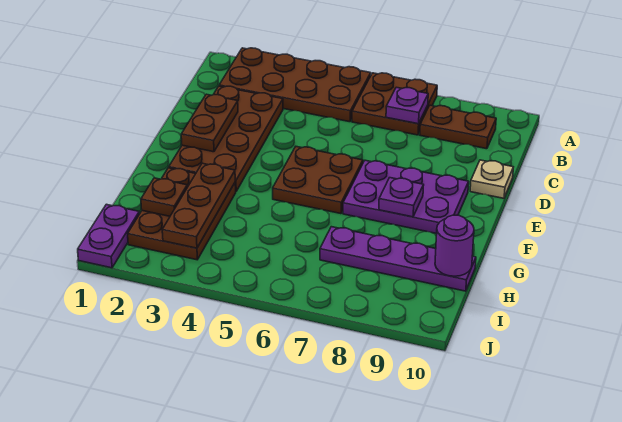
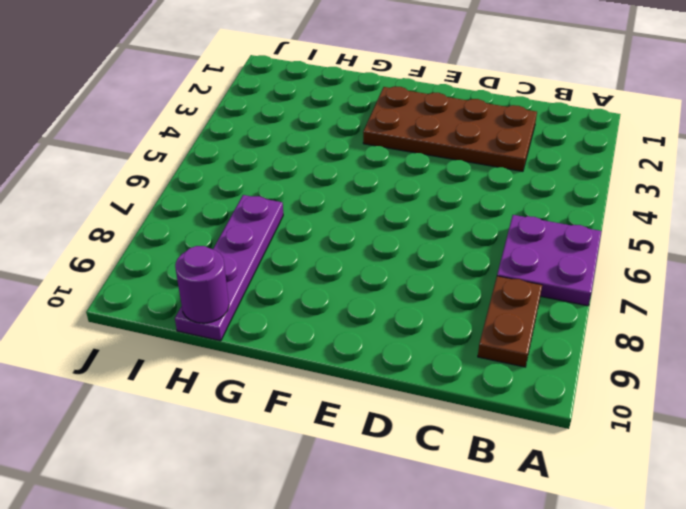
purple 2x2 plate [497,215,602,306] -> brown 2x2 plate [352,73,437,135]
none -> brown 2x4 plate [219,48,371,122]
none -> tan 1x1 plate [470,160,513,198]
none -> brown 2x2 plate [273,147,363,214]

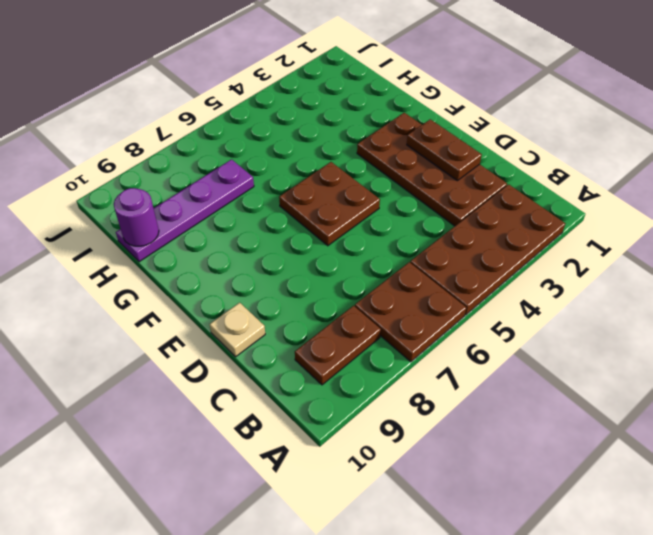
none -> purple 2x3 plate [343,160,469,234]
none -> brown 2x3 plate [128,168,236,260]
none -> purple 1x2 plate [78,204,139,268]

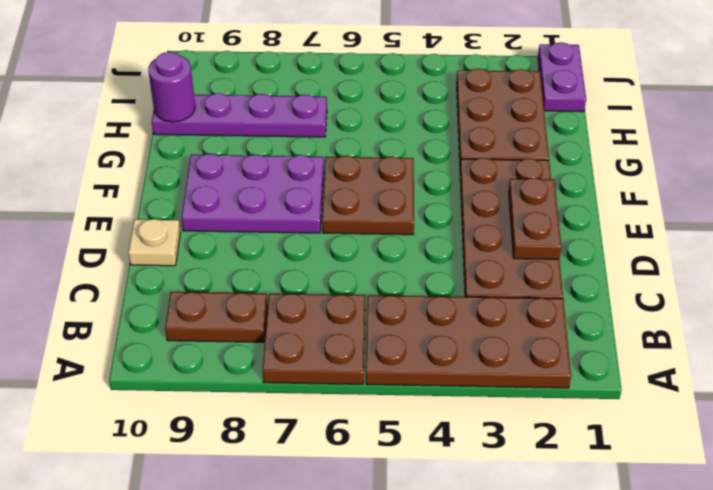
none -> purple 1x1 plate [386,87,428,124]
none -> purple 1x1 plate [379,178,424,217]
none -> brown 1x3 plate [162,163,235,248]

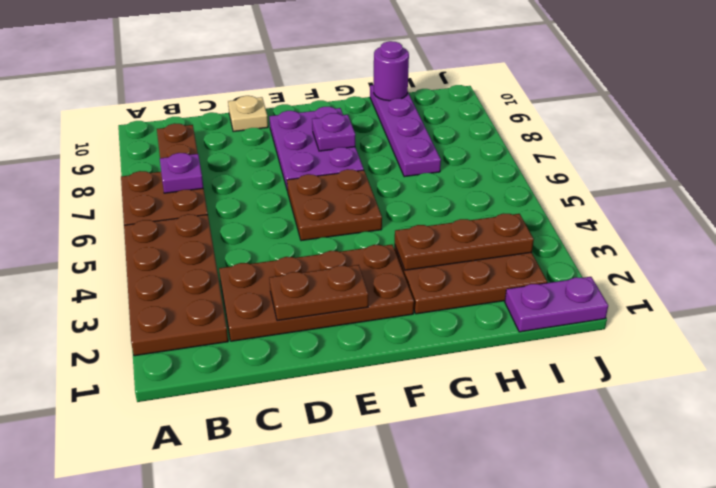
none -> brown 1x1 plate [141,178,187,216]

